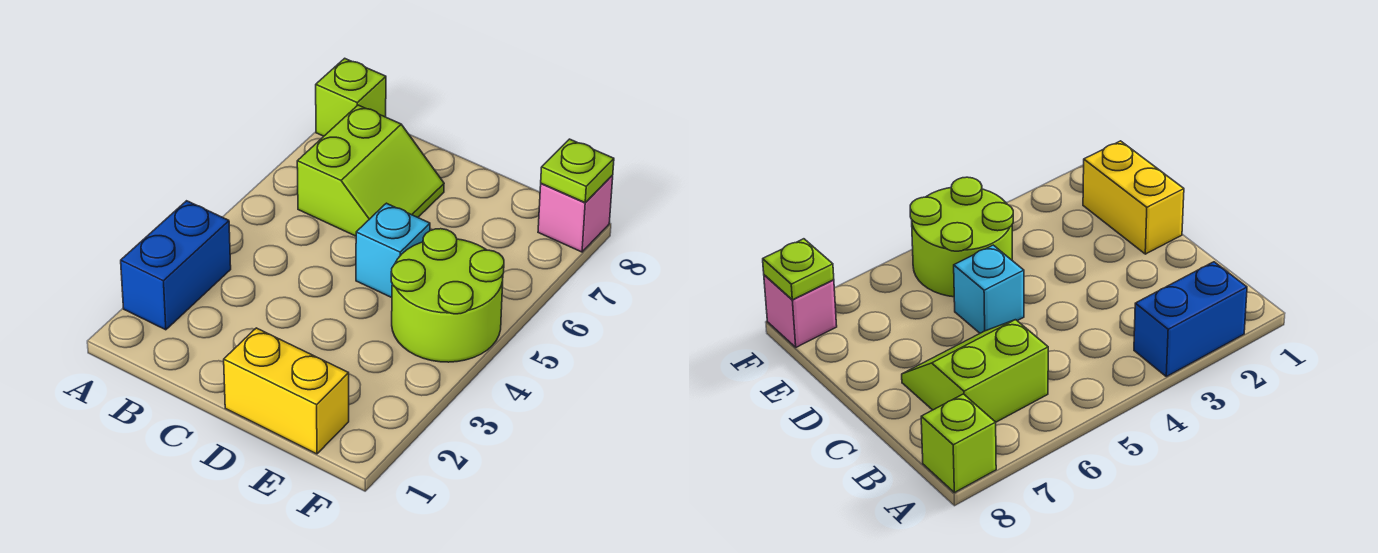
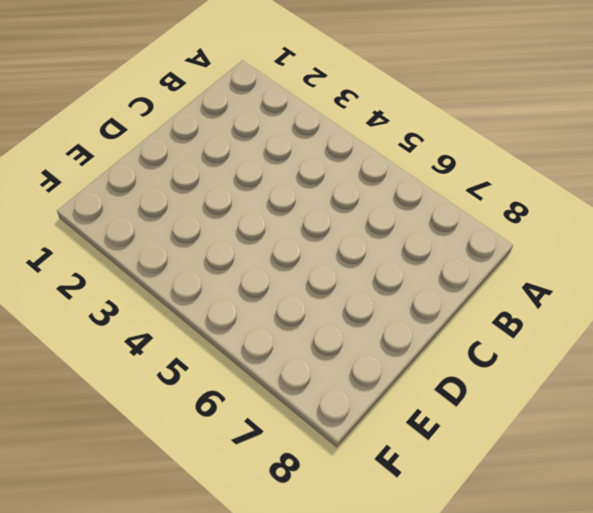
none -> blue 1x2 brick [121,201,231,330]
none -> lime 1x1 brick [316,58,386,136]

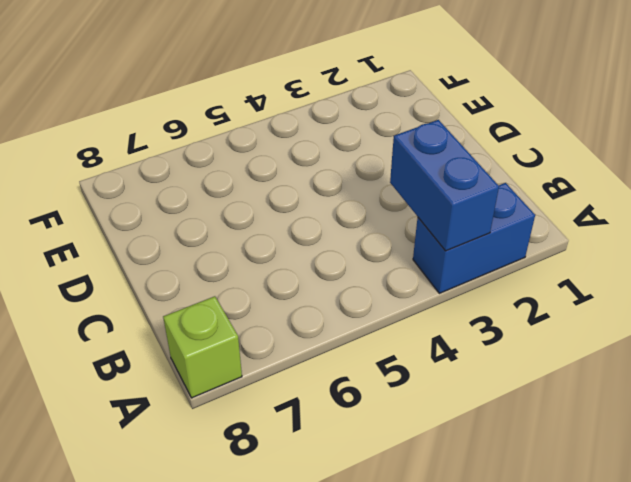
blue 1x2 brick [390,120,499,251] -> none
none -> lime 2x2 slope [297,105,444,236]
none -> yellow 1x2 brick [224,328,349,454]

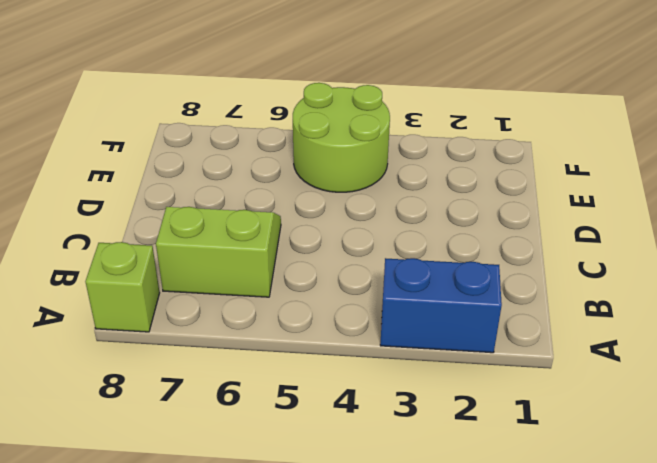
none -> yellow 1x2 brick [224,328,349,454]
none -> cyan 1x1 brick [356,203,430,298]

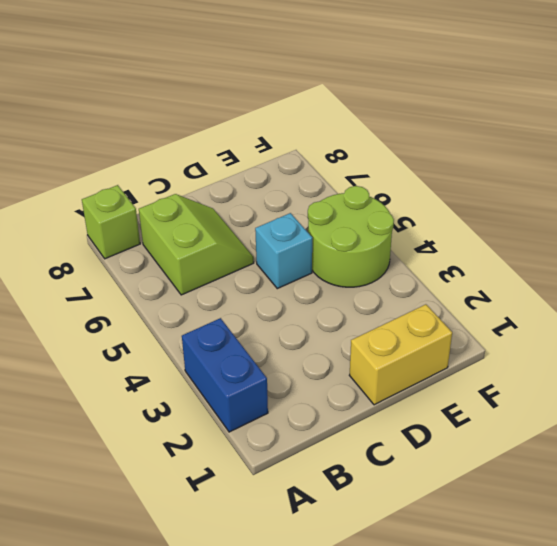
none -> pink 1x1 brick [538,175,613,252]
none -> lime 1x1 plate [541,139,614,203]

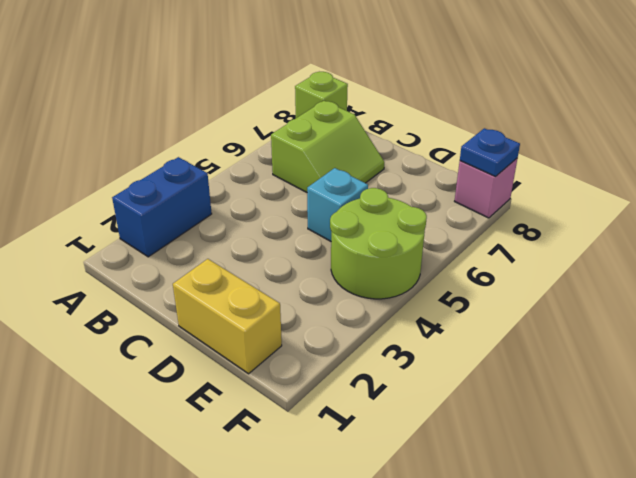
blue 1x1 plate [460,128,520,177] -> lime 1x1 plate [541,139,614,203]

